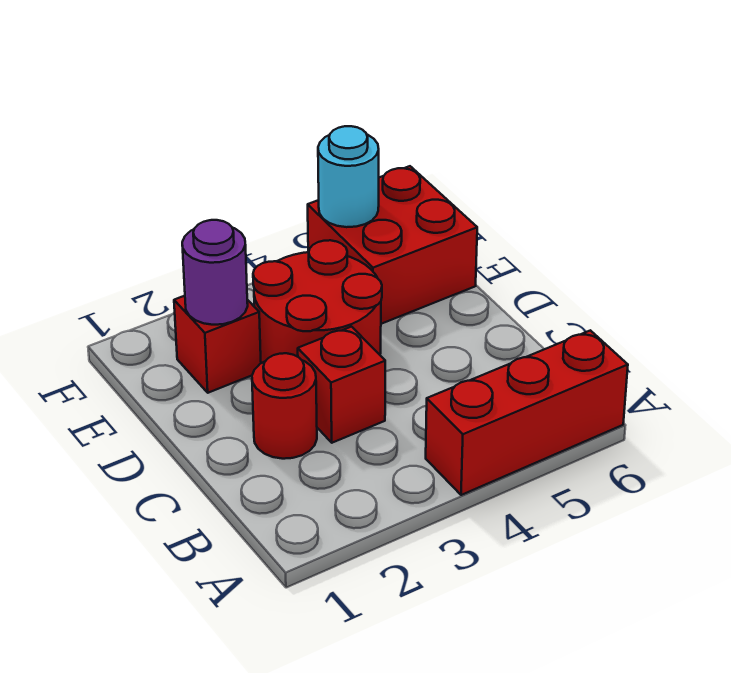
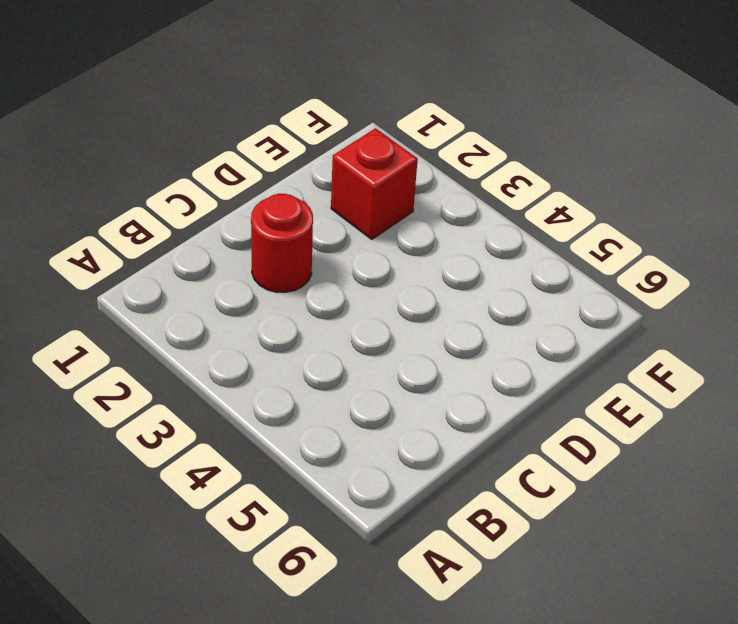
none -> red 1x3 brick [426,330,628,495]
none -> red 1x1 brick [298,327,385,443]

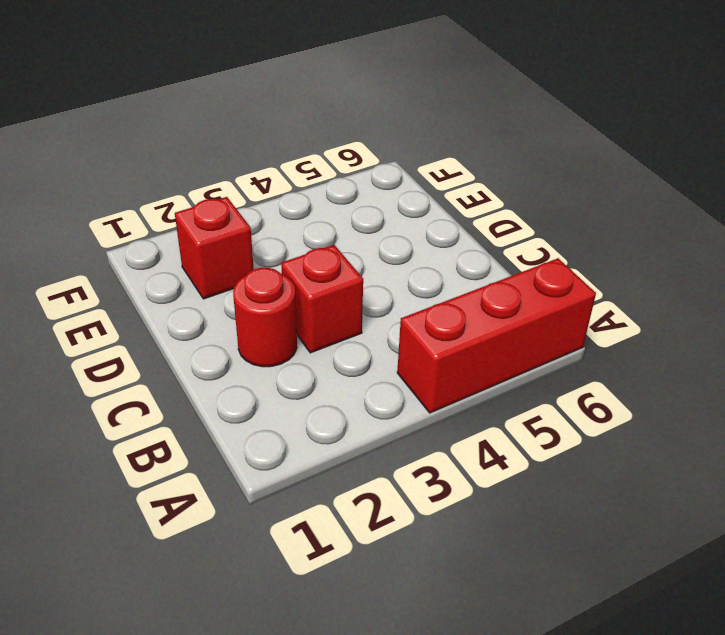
none -> red 2x2 round brick [253,240,382,363]
none -> red 2x2 brick [308,166,477,324]

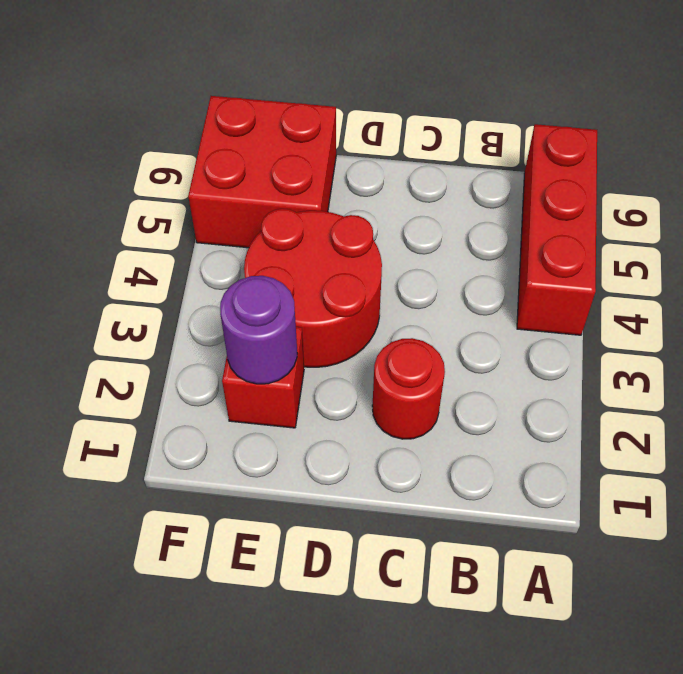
none -> red 1x1 brick [298,327,385,443]
none -> cyan 1x1 round brick [318,126,379,227]

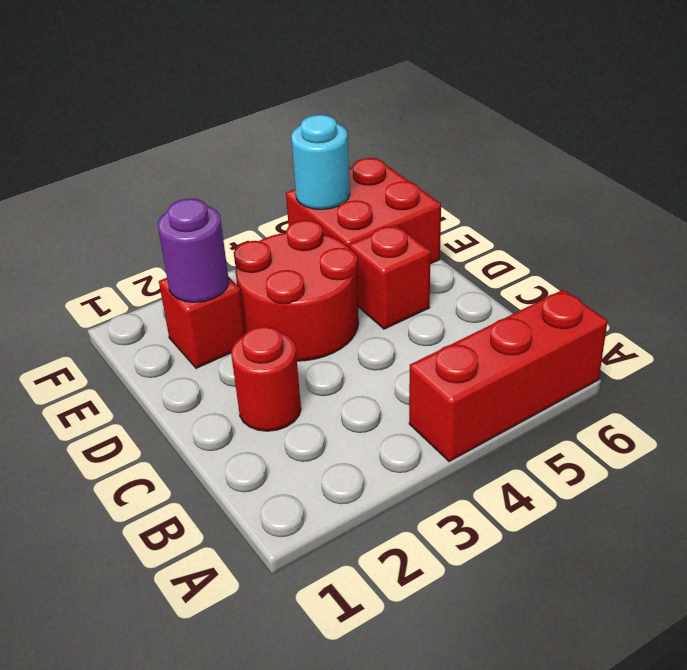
red 1x1 brick [349,225,431,329] -> red 1x1 brick moved to [298,327,385,443]

